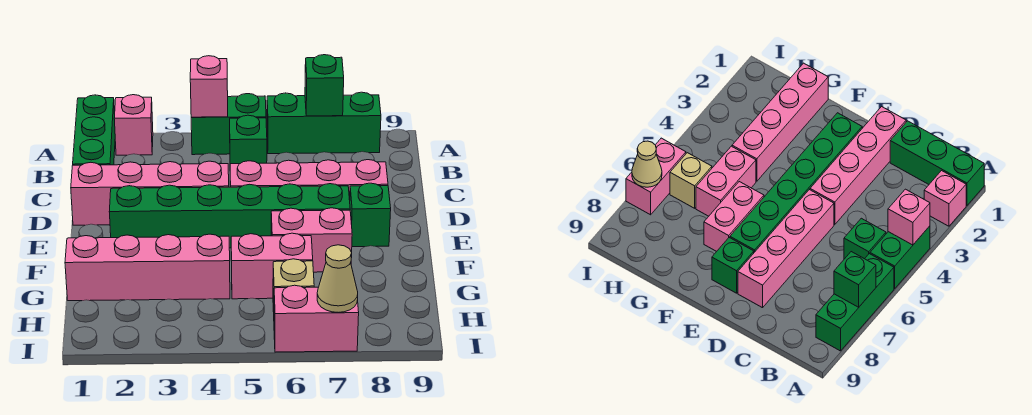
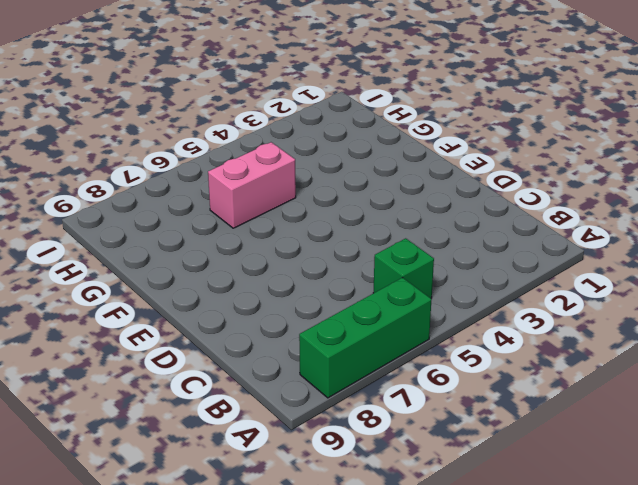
none -> green 1x3 brick [73,95,115,165]
none -> pink 1x1 brick [114,95,153,155]
none -> green 1x2 brick [191,94,266,155]

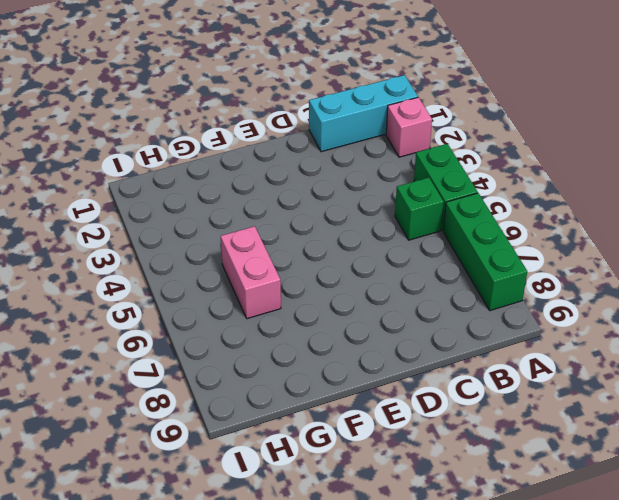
cyan 1x3 brick [309,75,418,152] -> green 1x3 brick [73,95,115,165]
none -> pink 1x4 brick [71,161,229,225]
none -> pink 1x4 brick [230,160,388,200]
none -> green 1x6 brick [109,184,350,248]

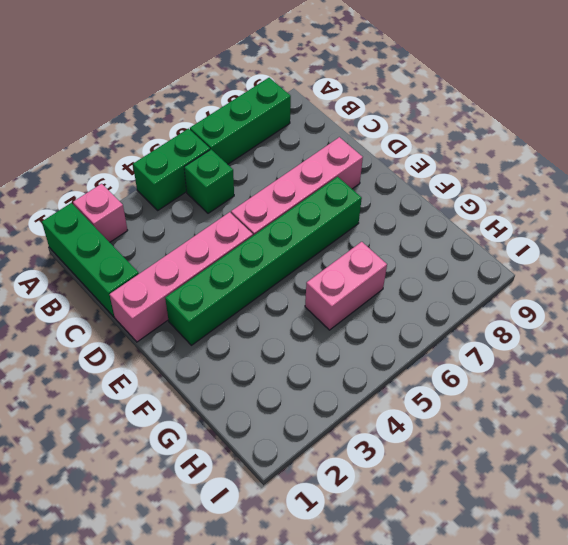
none -> green 1x1 brick [350,183,391,247]
none -> pink 1x2 brick [271,208,352,272]
none -> pink 1x4 brick [65,234,230,301]

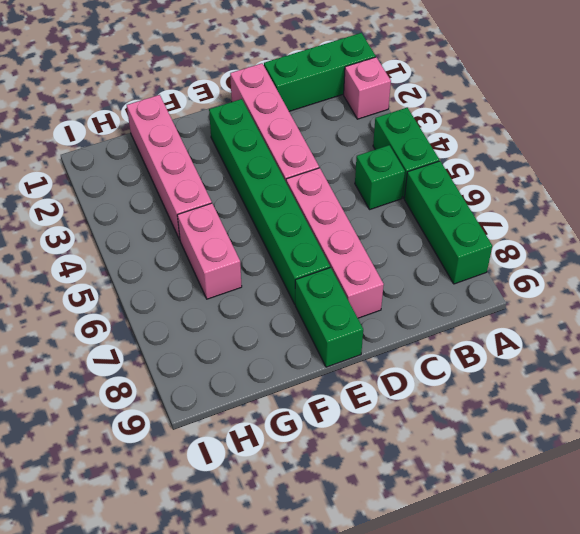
green 1x2 brick [295,267,363,367] -> green 1x1 brick [350,183,391,247]
none -> pink 1x2 brick [271,208,352,272]
none -> tan 1x1 brick [273,259,314,312]
none -> pink 1x2 brick [274,285,359,352]

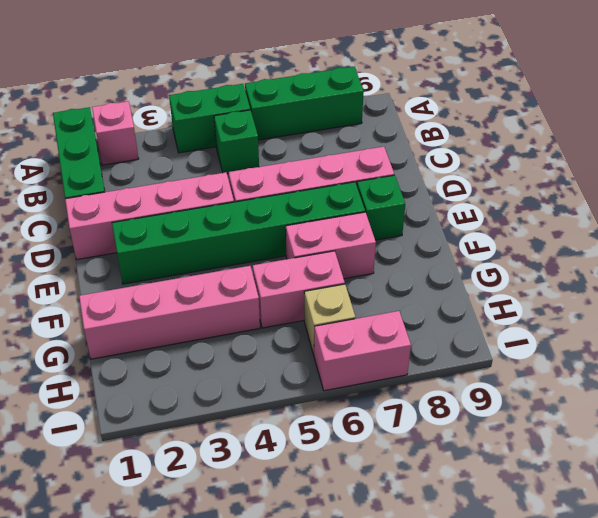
none -> pink 1x1 brick [190,56,228,117]
none -> green 1x1 brick [305,55,344,116]
none -> tan 1x1 cone [317,245,358,312]

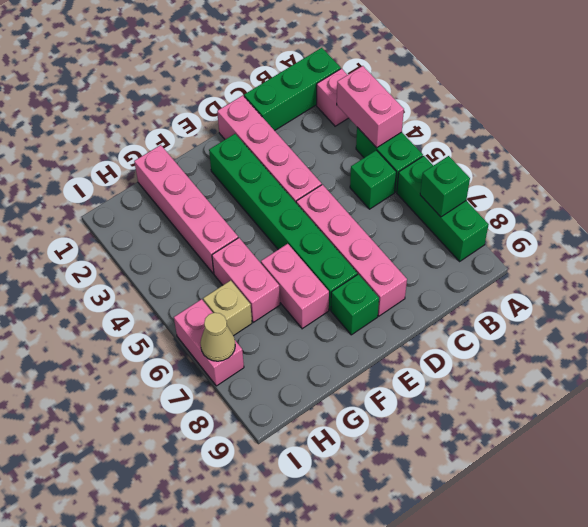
pink 1x2 brick [337,66,404,148] -> pink 1x1 brick [190,56,228,117]

